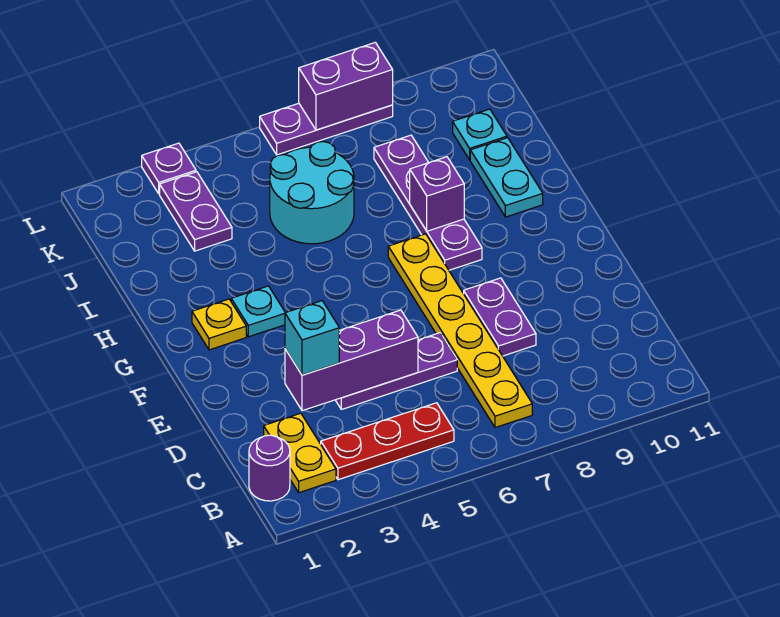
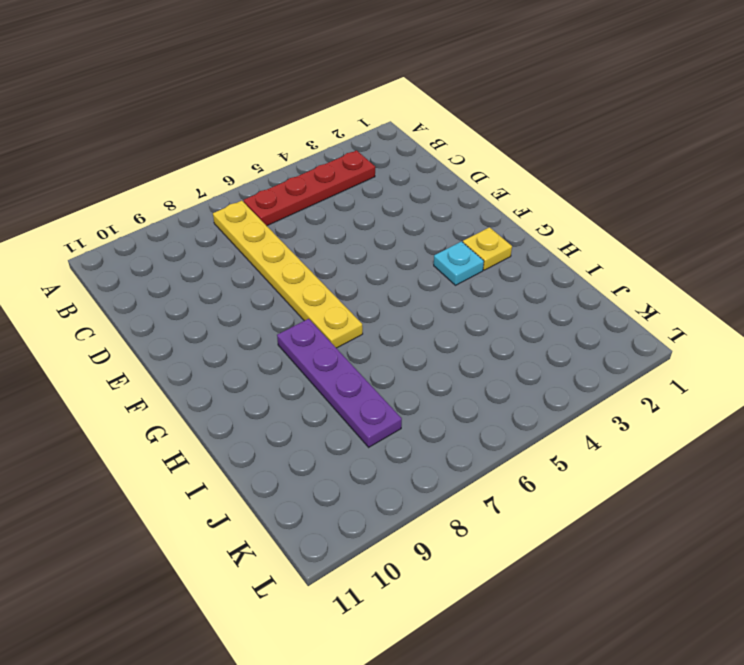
red 1x4 plate [243,150,375,226] -> red 1x3 plate [321,403,454,480]
none -> purple 1x1 round brick [249,435,290,501]
none -> yellow 1x2 plate [264,413,336,493]
none -> purple 1x3 plate [336,333,457,409]

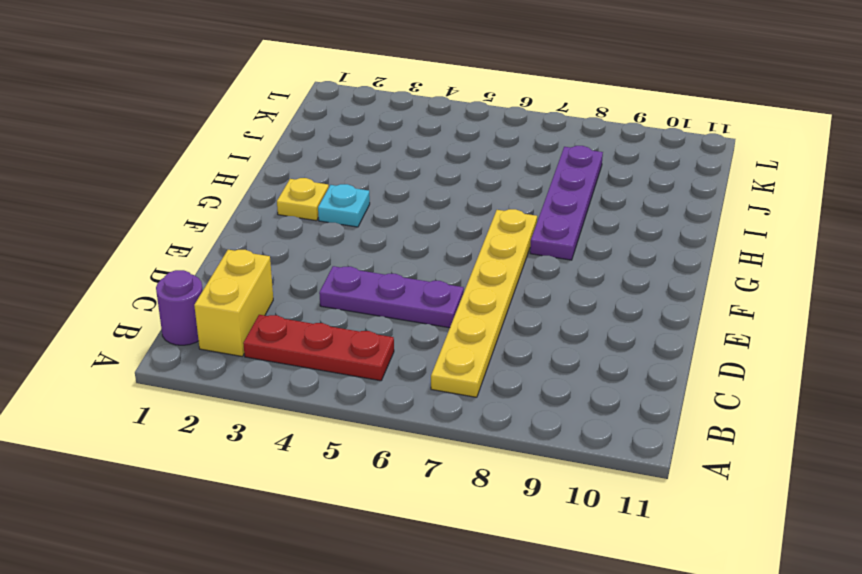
yellow 1x2 brick [194,250,273,356] -> yellow 1x2 plate [264,413,336,493]
none -> purple 1x2 plate [464,278,536,356]
none -> cyan 1x2 plate [470,138,543,217]
none -> cyan 2x2 round brick [270,142,354,244]

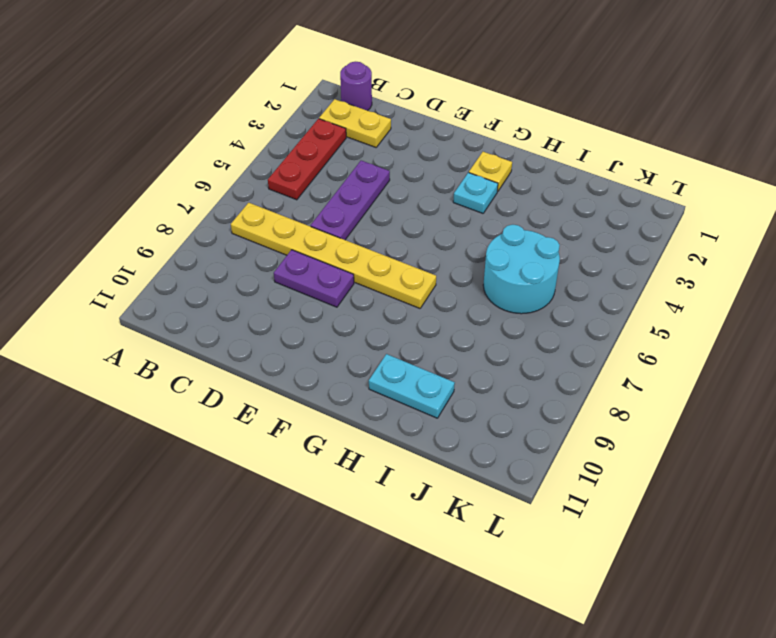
none -> purple 1x4 plate [374,135,482,270]
none -> purple 1x2 plate [160,172,232,251]
none -> cyan 1x1 plate [453,109,507,160]

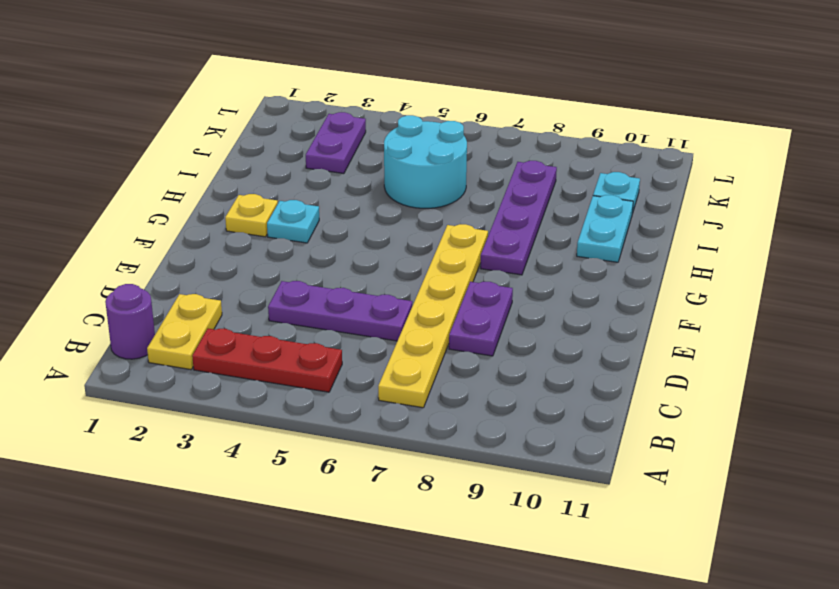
none -> purple 1x1 plate [142,143,196,194]
none -> purple 1x3 plate [260,103,393,155]
none -> purple 1x3 brick [285,310,418,411]

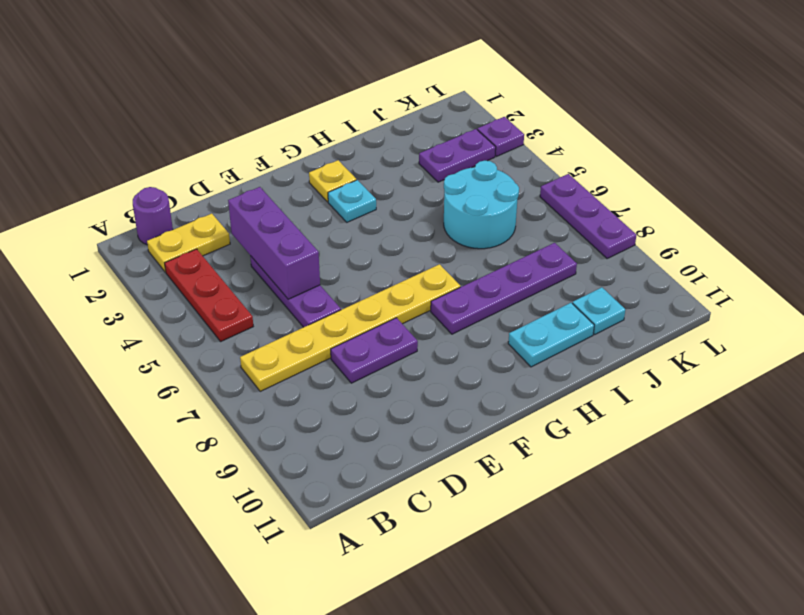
none -> purple 1x1 brick [410,157,464,231]
none -> purple 1x2 brick [299,42,393,130]
none -> cyan 1x1 brick [285,301,339,375]

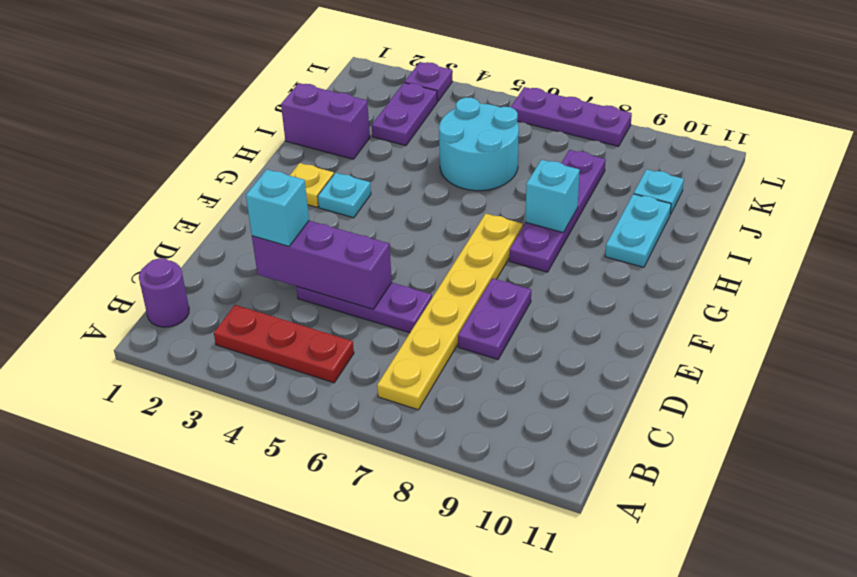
cyan 1x1 brick [526,160,580,232] -> purple 1x1 brick [410,157,464,231]
purple 1x2 brick [281,83,370,159] -> purple 1x2 brick moved to [299,42,393,130]
none -> yellow 1x2 plate [264,413,336,493]

